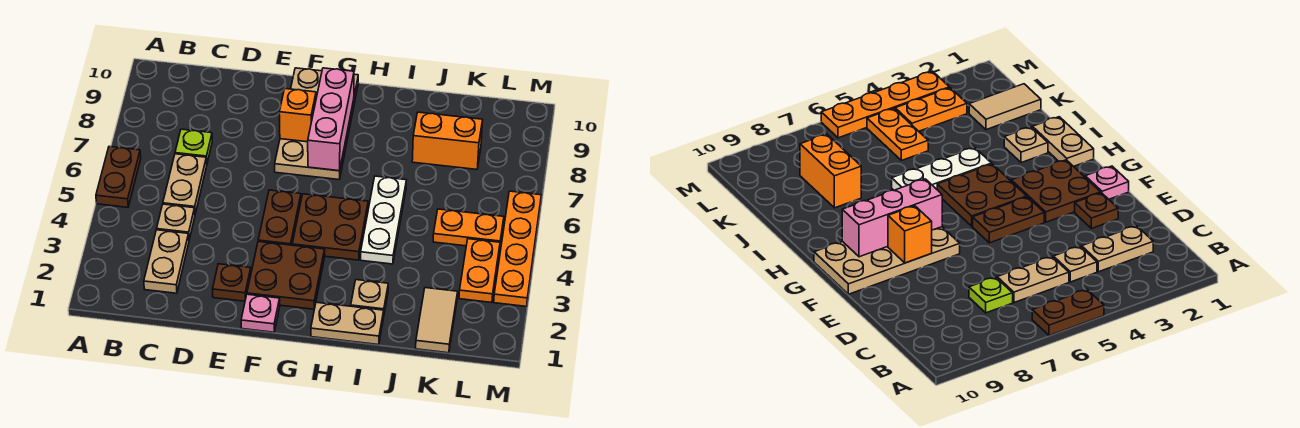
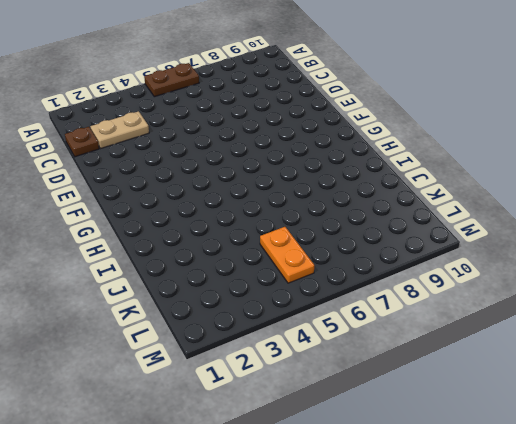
brown 1x1 plate [65,127,99,157] -> brown 1x1 plate moved to [213,264,251,301]
none -> tan 1x1 plate [157,204,195,240]
none -> tan 1x2 plate [163,154,207,214]
none -> lime 1x1 plate [175,129,212,163]

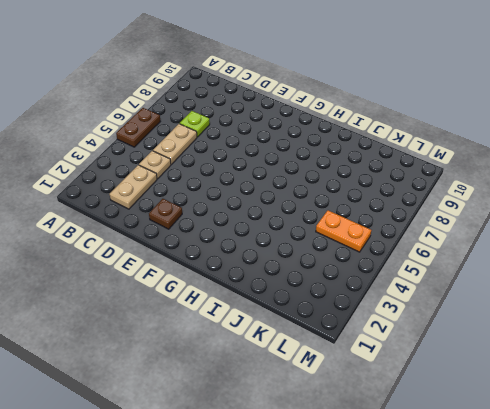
none -> pink 1x1 plate [241,294,280,332]
none -> brown 2x2 plate [247,241,325,309]
none -> brown 1x2 plate [258,190,301,245]

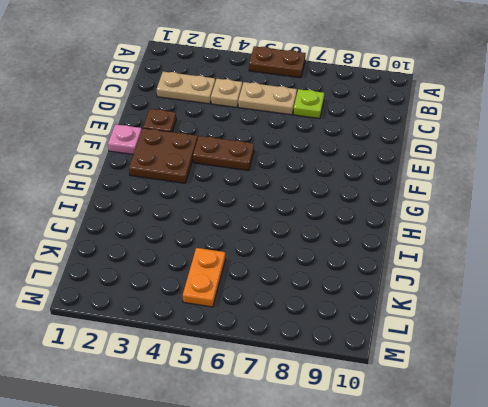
none -> tan 2x4 plate [275,68,358,180]
none -> brown 2x2 plate [292,194,368,260]
none -> tan 1x2 plate [311,302,384,345]

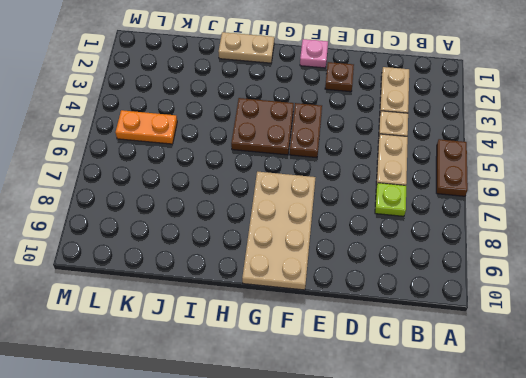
none -> brown 2x2 plate [247,241,325,309]
none -> tan 1x1 plate [351,280,388,313]
none -> white 1x3 plate [361,176,406,264]

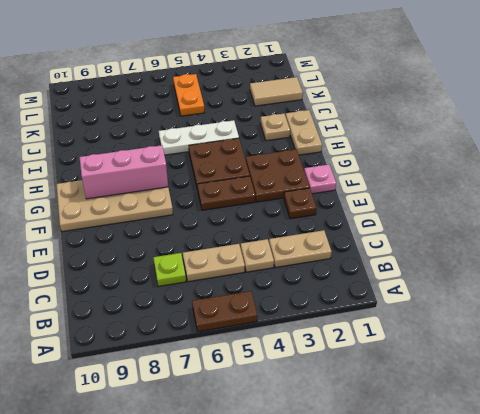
none -> orange 1x2 brick [412,112,483,169]
none -> orange 1x2 plate [459,239,500,302]
none -> orange 1x4 plate [494,191,541,306]

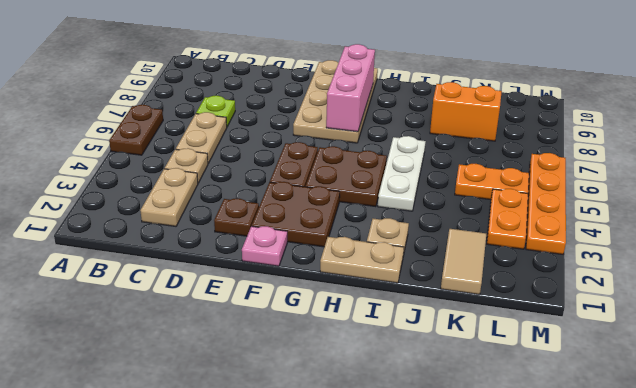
none -> orange 1x1 brick [279,89,316,142]

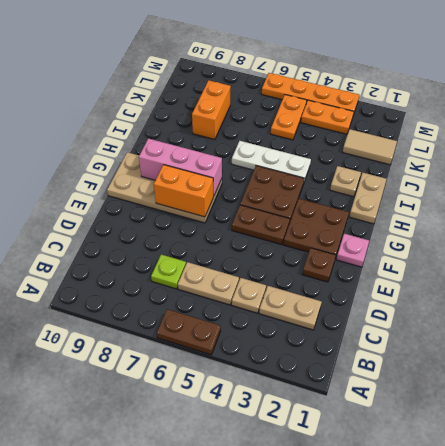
orange 1x2 brick [154,165,213,217] -> orange 1x1 brick [279,89,316,142]

